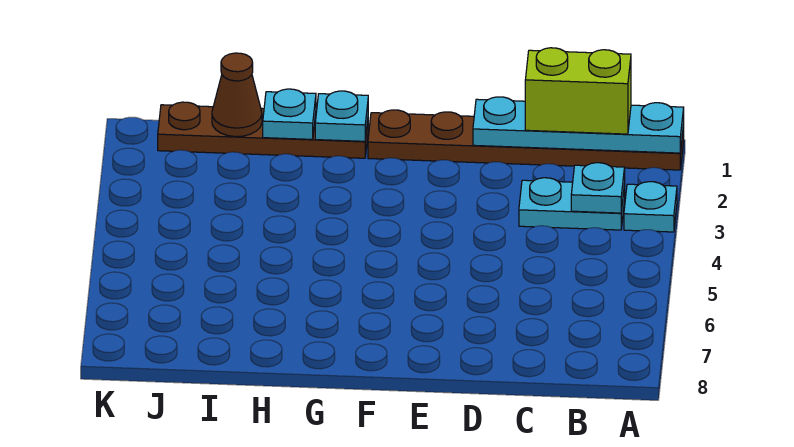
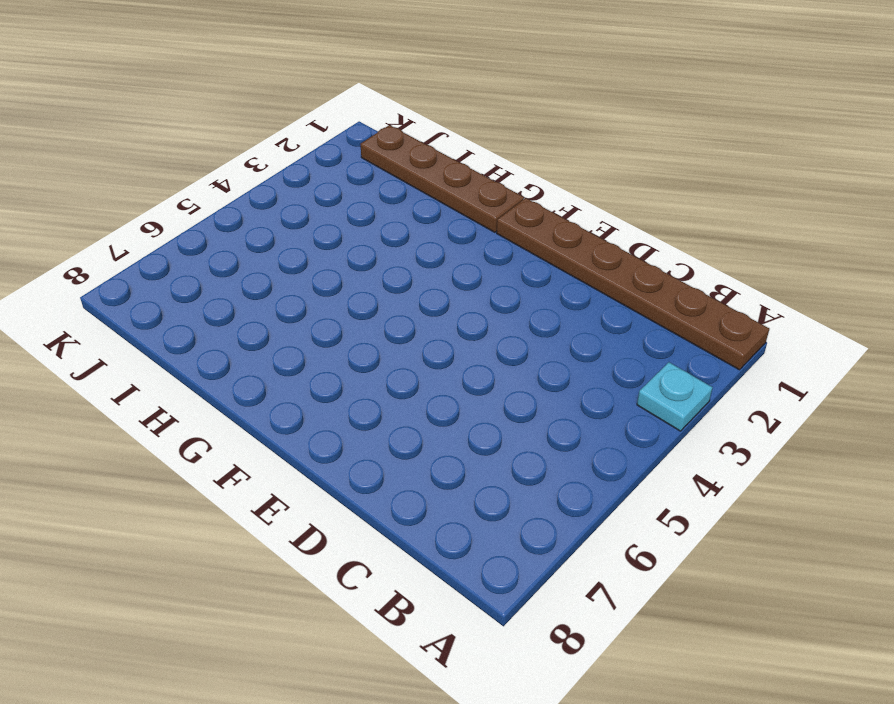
none -> cyan 1x2 plate [519,178,625,230]
none -> cyan 1x4 plate [473,97,684,153]

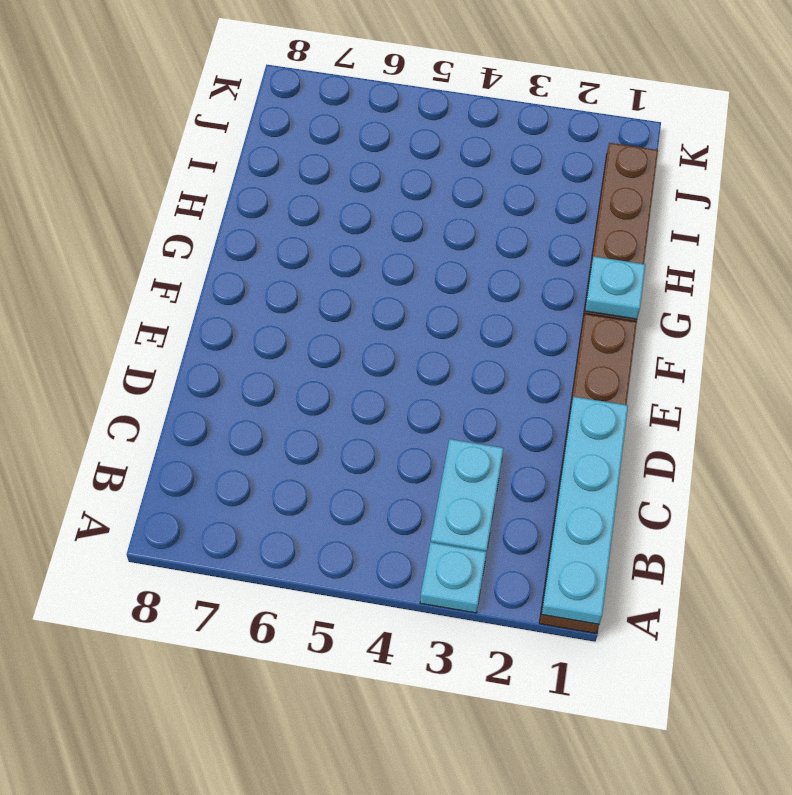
none -> cyan 1x1 plate [571,163,625,213]
none -> cyan 1x1 plate [263,89,316,139]

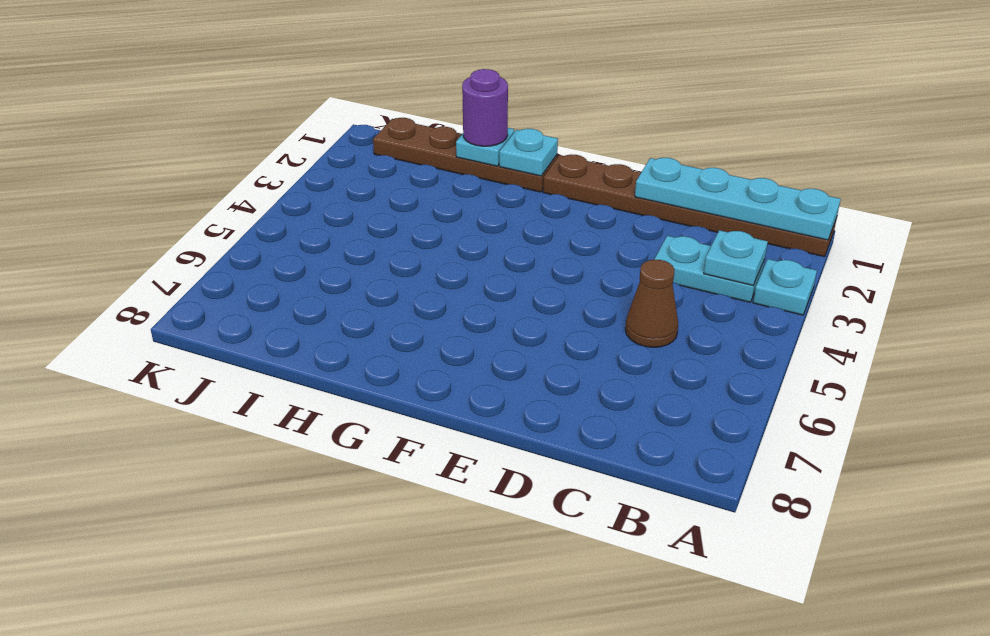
brown 1x1 cone [625,259,678,347] -> brown 1x1 cone moved to [212,53,262,137]
purple 1x1 round brick [462,69,508,146] -> none
none -> lime 1x2 brick [525,48,631,134]

